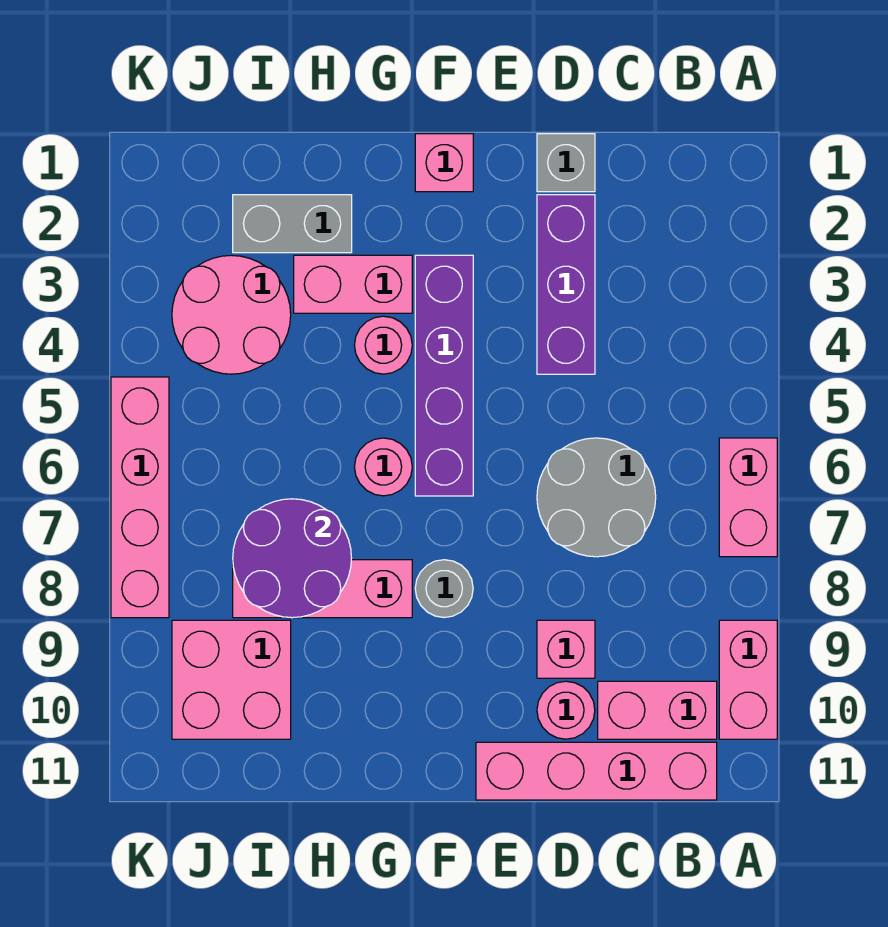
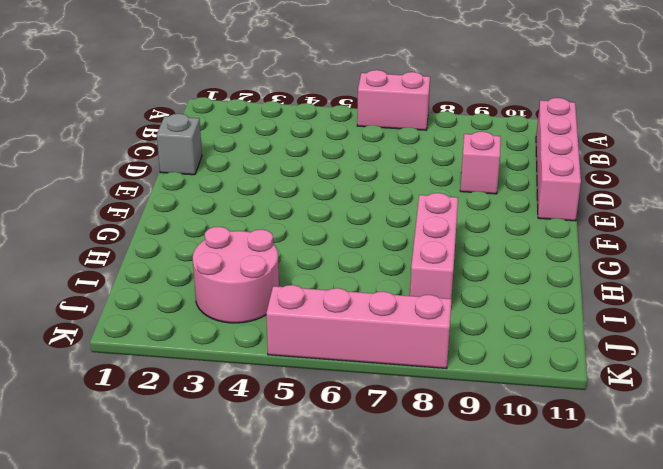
none -> pink 1x2 brick [719,620,777,739]
none -> pink 1x2 brick [598,681,717,739]
none -> grey 2x2 round brick [537,438,656,557]

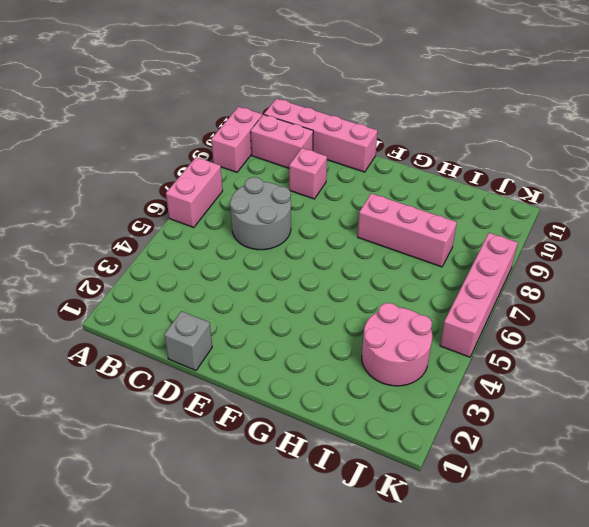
none -> purple 1x3 brick [537,195,595,374]
none -> pink 1x1 round brick [537,681,595,739]
none -> pink 1x1 brick [415,134,473,192]

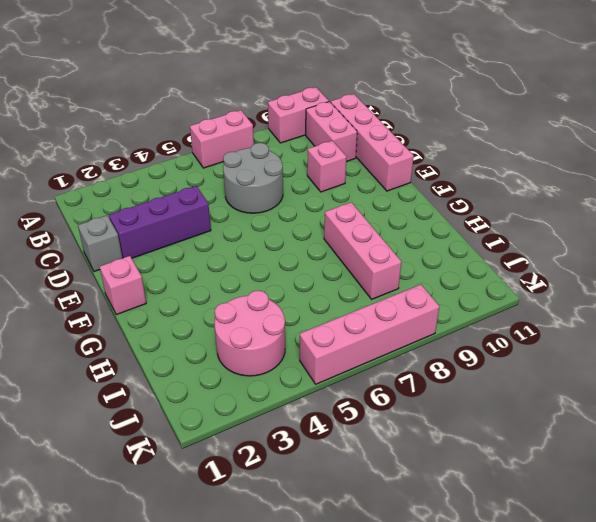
none -> pink 1x1 round brick [537,681,595,739]
none -> purple 1x4 brick [415,255,473,496]
none -> grey 1x1 round brick [415,560,473,618]

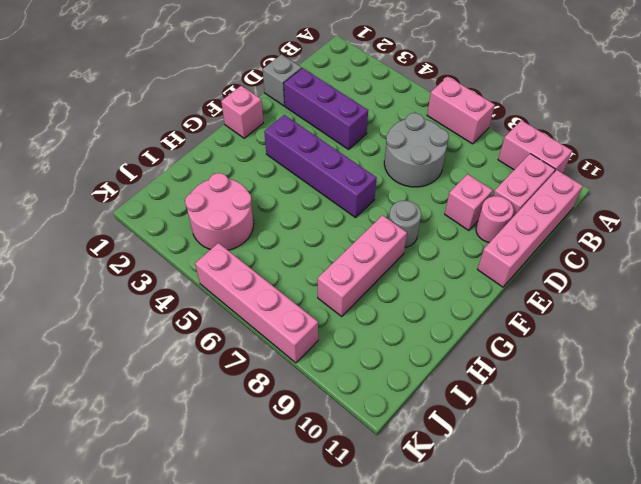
none -> pink 1x2 brick [294,255,412,313]
none -> pink 1x1 round brick [354,316,412,374]
none -> pink 1x1 round brick [354,438,412,496]

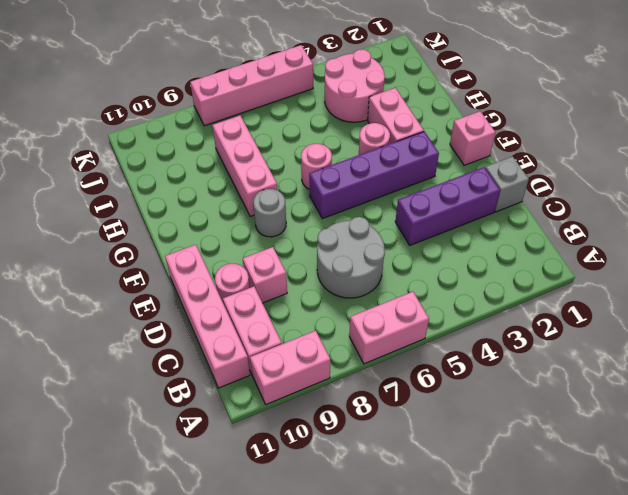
none -> grey 1x2 brick [233,195,352,253]
none -> pink 2x2 brick [172,620,291,739]
none -> purple 2x2 round brick [233,499,351,618]

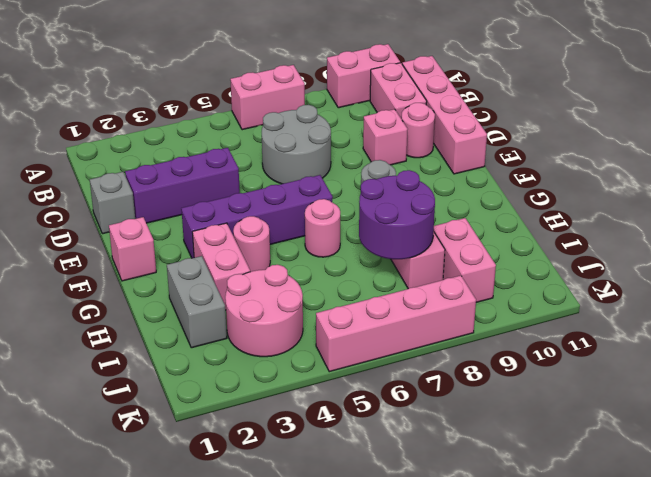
pink 1x2 brick [434,218,496,302] -> pink 2x2 brick [172,620,291,739]

